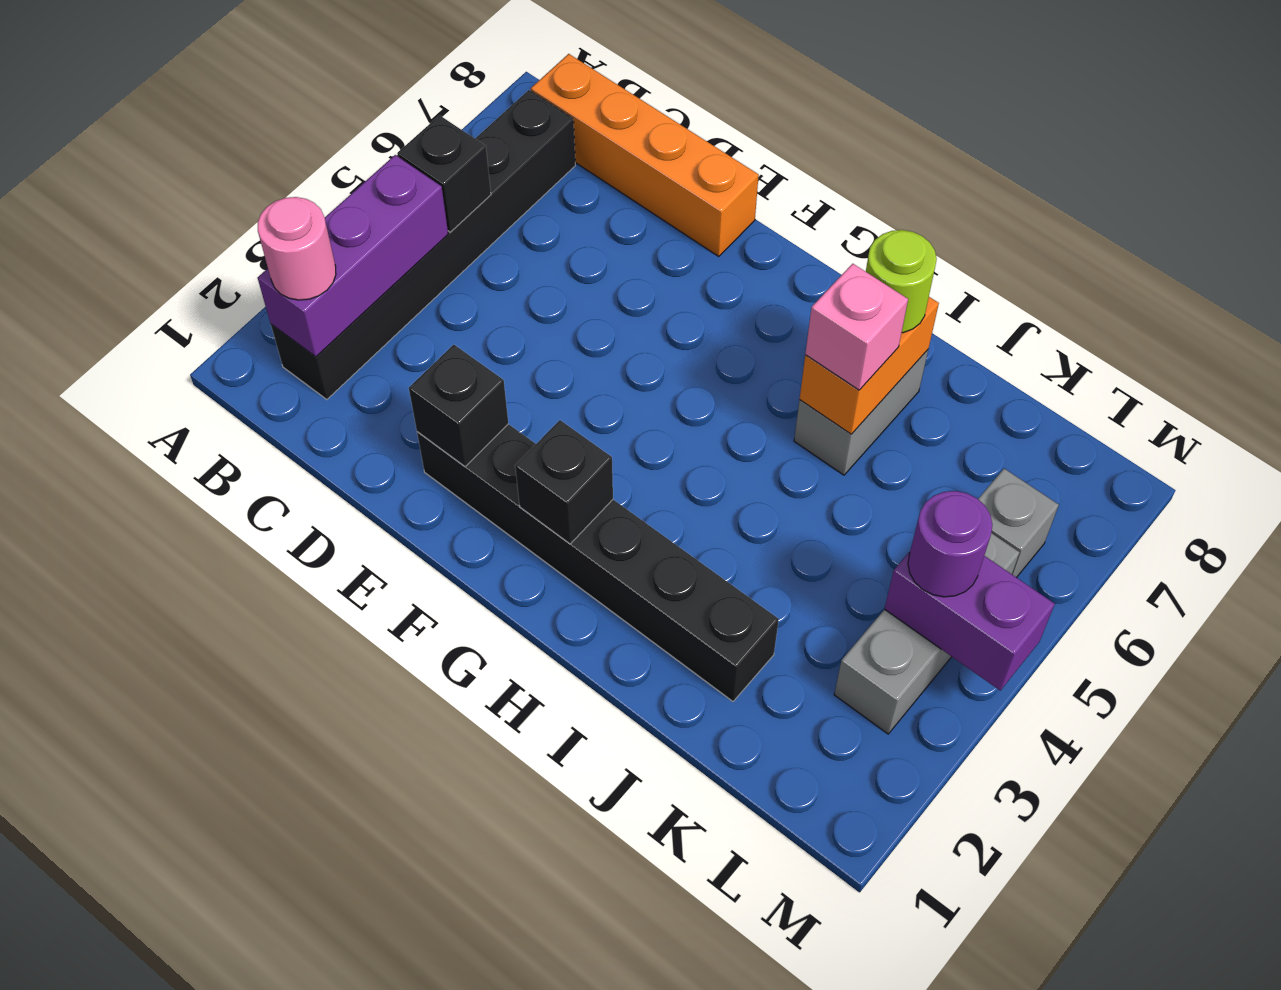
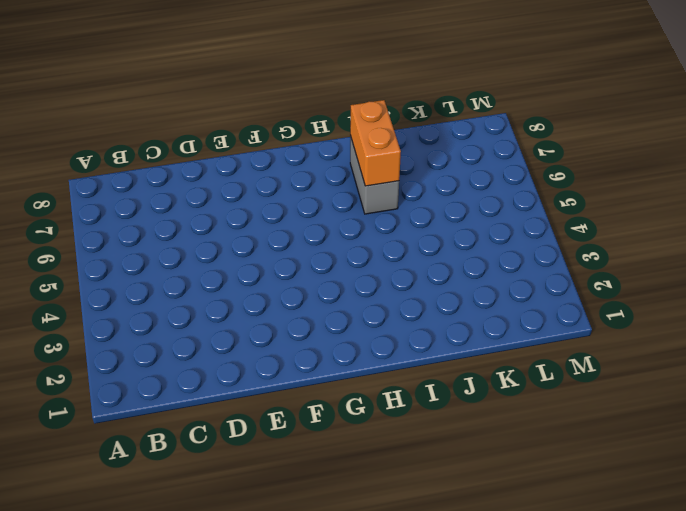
none -> black 1x6 brick [271,90,575,400]
none -> orange 1x4 brick [531,54,759,257]
none -> black 1x6 brick [417,424,779,701]

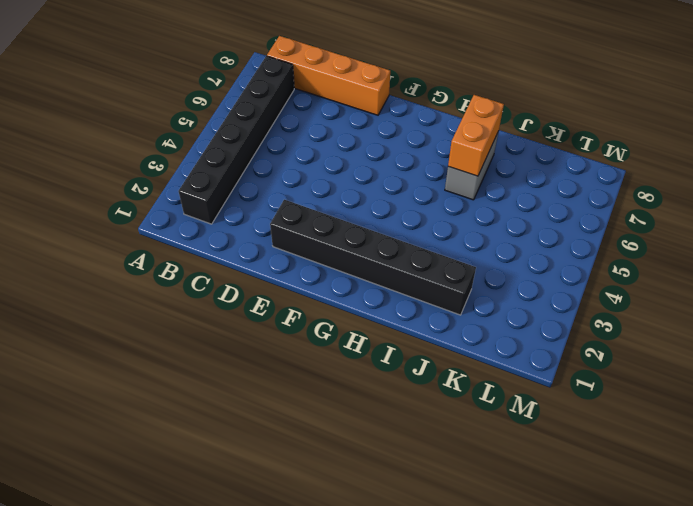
none -> grey 1x3 brick [834,533,1020,734]
none -> grey 1x1 brick [978,469,1059,578]
none -> purple 1x3 brick [258,155,448,357]

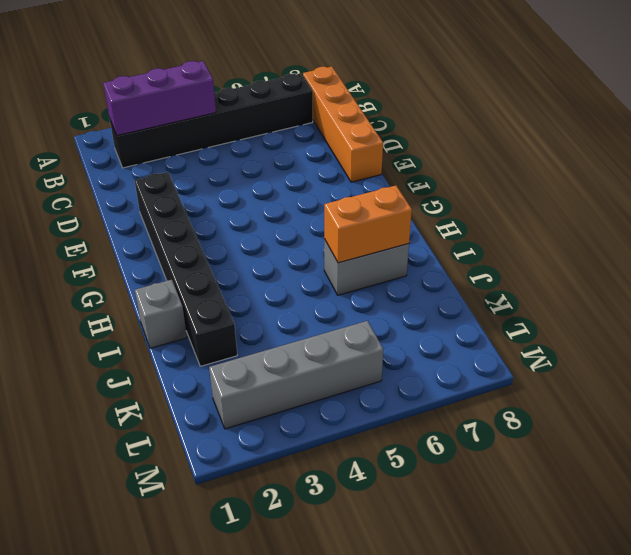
grey 1x1 brick [135,280,187,348] -> grey 1x1 brick moved to [978,469,1059,578]
grey 1x4 brick [209,321,383,429] -> grey 1x3 brick [834,533,1020,734]
none -> black 1x1 brick [397,115,491,232]
none -> black 1x1 brick [409,345,508,467]
none -> black 1x1 brick [515,420,613,544]

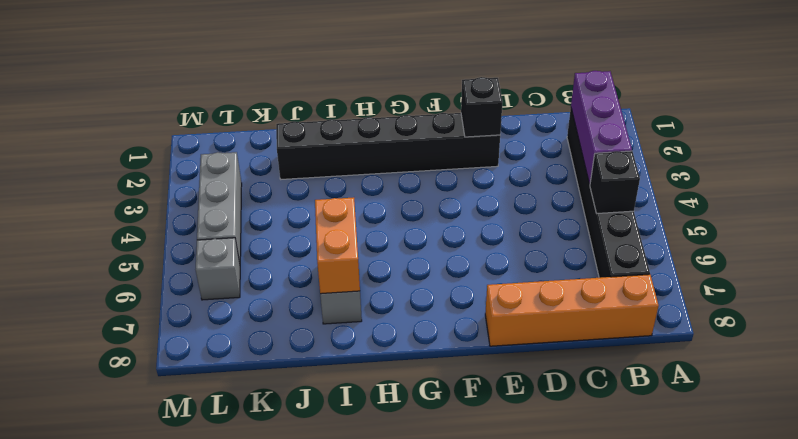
none -> black 1x1 brick [515,420,613,544]
none -> purple 1x2 brick [884,552,1055,691]
none -> pink 1x1 round brick [258,197,336,300]

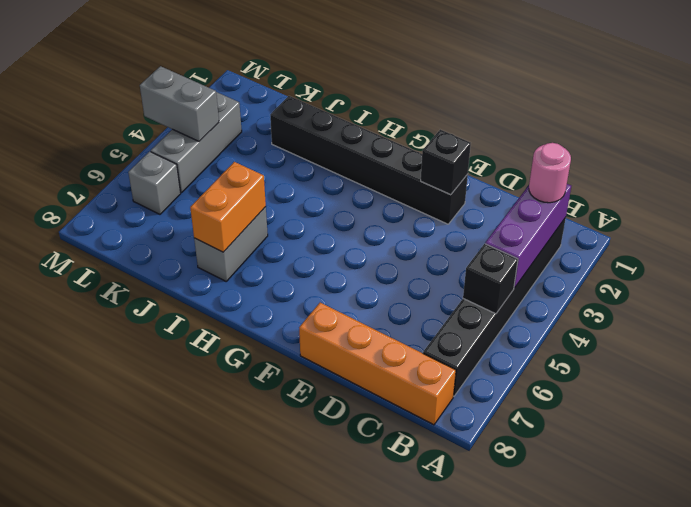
grey 1x2 brick [140,66,219,141] -> purple 1x2 brick [884,552,1055,691]
none -> black 1x1 brick [515,420,613,544]
none -> pink 1x1 brick [805,264,908,390]
none -> lime 1x1 round brick [866,230,937,333]

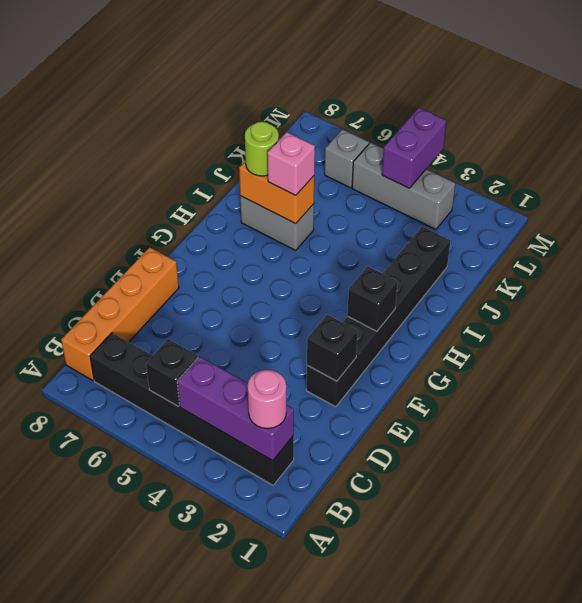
none -> purple 1x1 round brick [908,491,992,597]

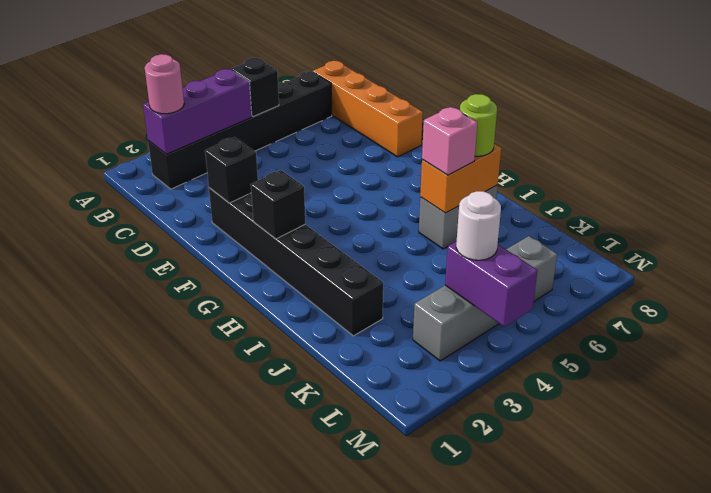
white 1x1 round brick [456,191,501,260] -> purple 1x1 round brick [908,491,992,597]

